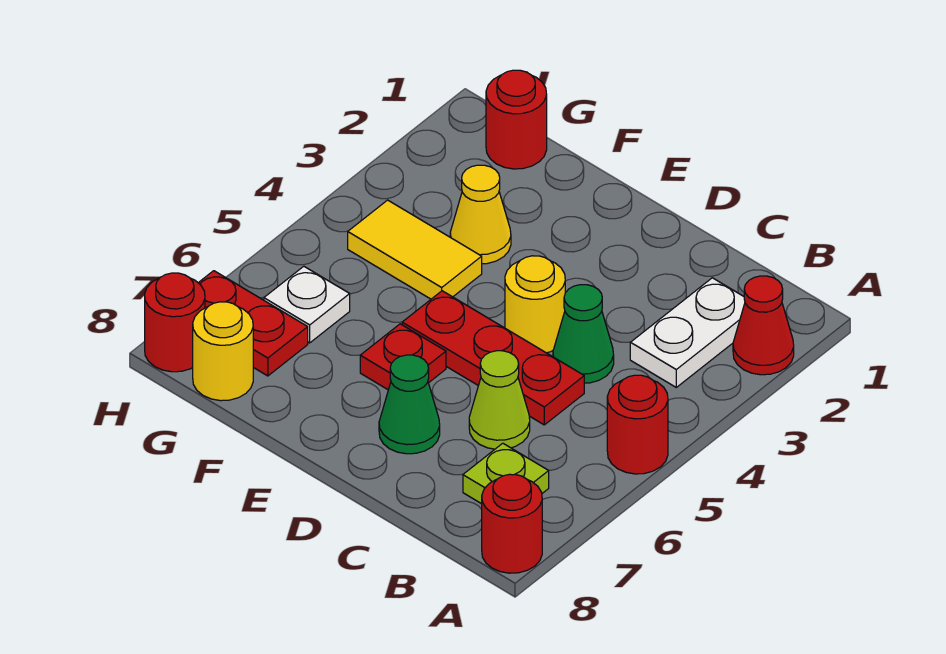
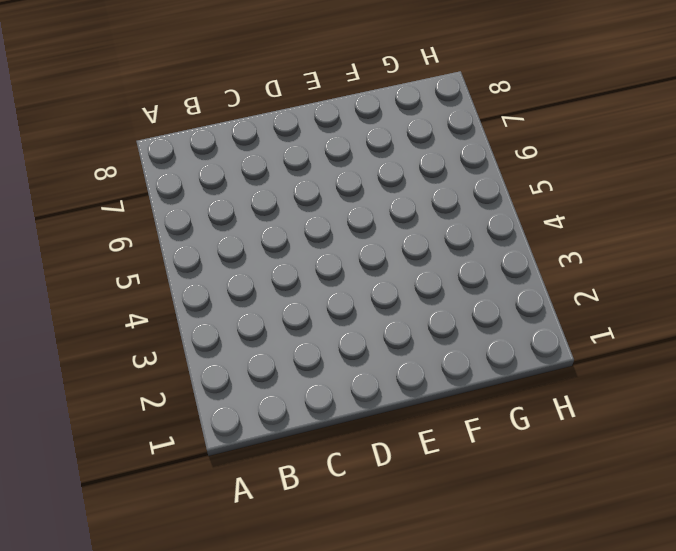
none -> red 1x1 cone [733,276,794,375]
none -> red 1x1 round brick [607,375,668,474]
none -> red 1x1 round brick [482,474,542,573]

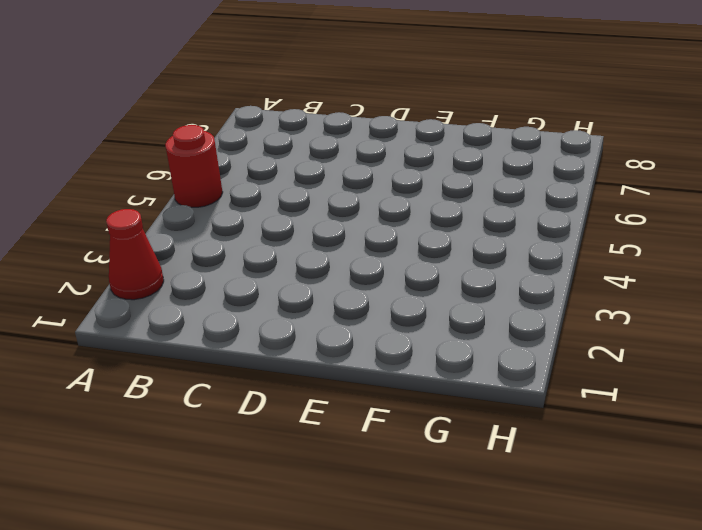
none -> red 1x1 round brick [482,474,542,573]
none -> white 1x2 plate [630,278,745,387]
none -> lime 1x1 plate [463,443,549,504]

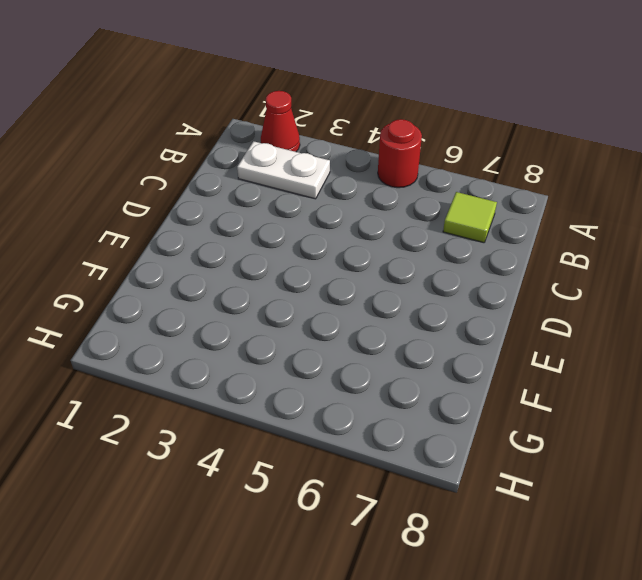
lime 1x1 tile [443,192,497,243] -> lime 1x1 plate [463,443,549,504]
none -> red 1x1 round brick [482,474,542,573]
none -> green 1x1 cone [553,285,614,383]
none -> red 1x3 plate [402,291,584,425]

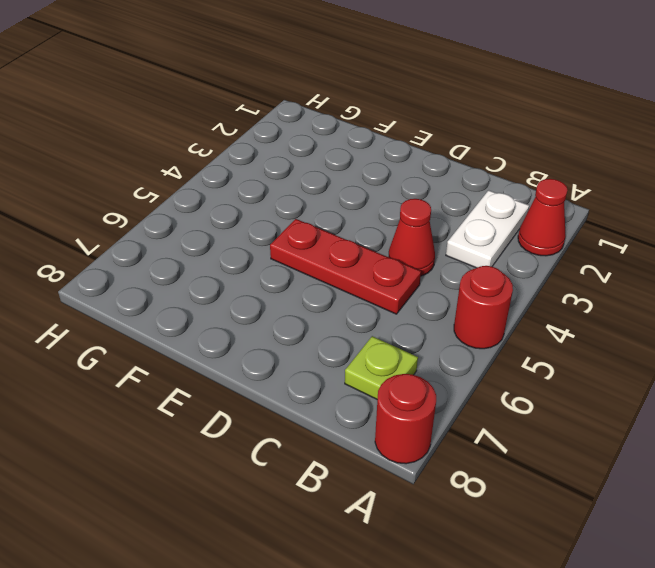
red 1x1 cone [388,199,435,276] -> green 1x1 cone [553,285,614,383]
none -> lime 1x1 cone [469,351,530,449]
none -> yellow 1x1 round brick [505,256,565,353]
none -> green 1x1 cone [379,355,440,454]

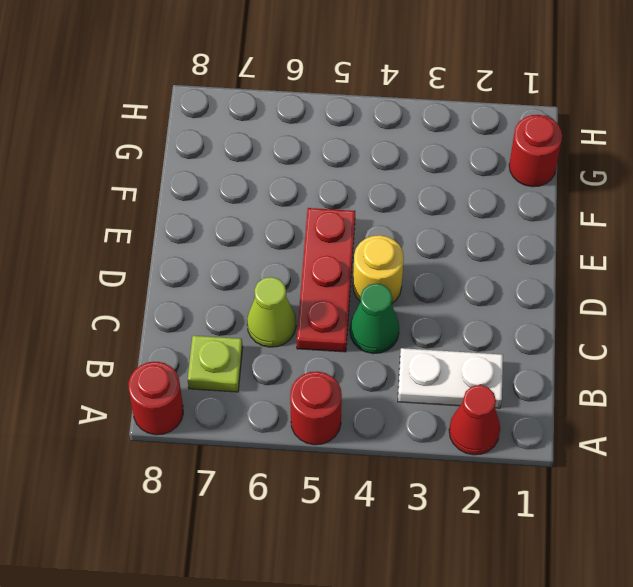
none -> green 1x1 cone [379,355,440,454]
none -> red 1x1 plate [360,324,446,390]
none -> yellow 1x1 cone [450,165,511,264]

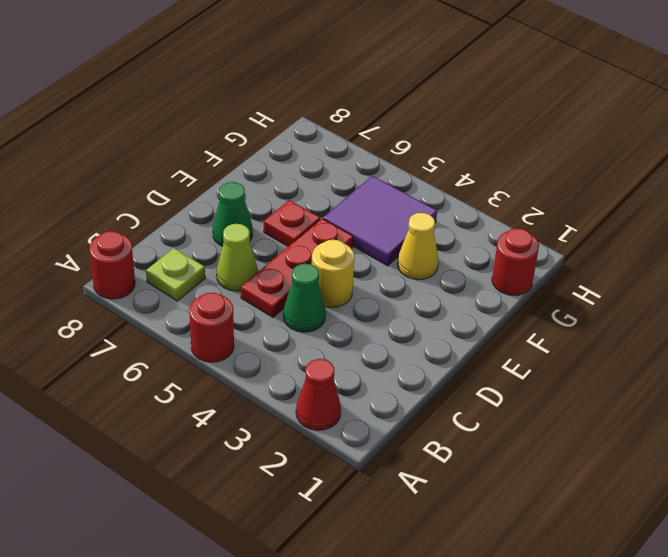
purple 2x2 tile [323,176,437,266] -> yellow 1x2 tile [348,200,482,299]
none -> white 1x2 plate [630,278,745,387]
none -> white 1x1 plate [264,266,350,343]
none -> red 1x2 plate [199,271,308,376]

